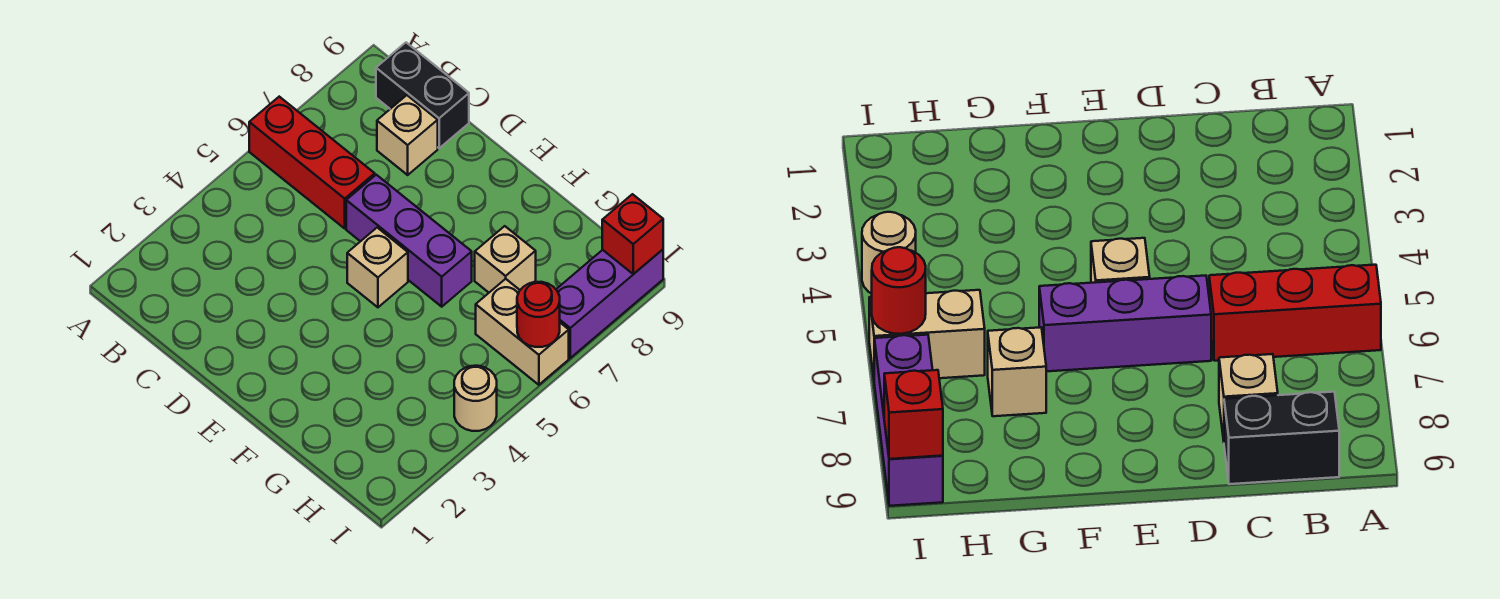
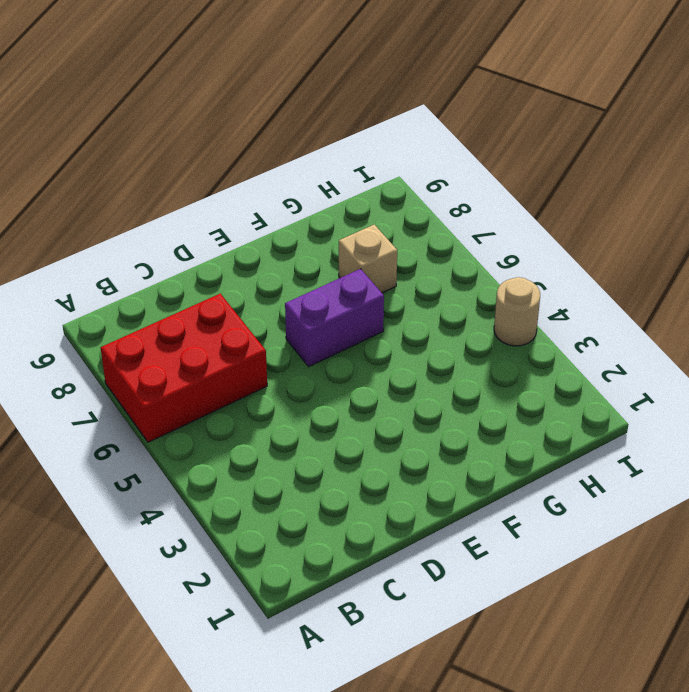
red 2x3 brick [101,294,267,442] -> red 1x3 brick [249,97,375,228]
purple 1x2 brick [285,269,384,367] -> purple 1x3 brick [346,175,472,307]
none -> black 1x2 brick [376,43,469,148]
none -> tan 1x1 brick [377,95,438,175]

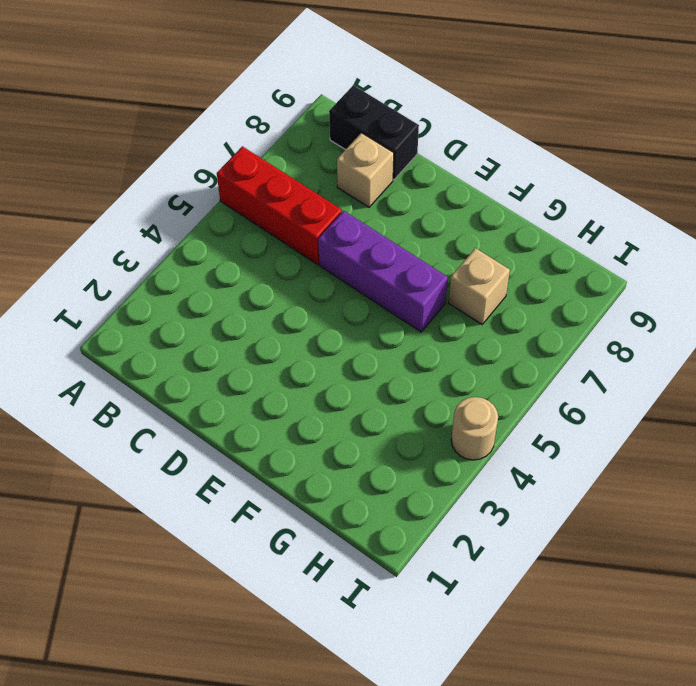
none -> tan 1x1 brick [347,228,408,307]
none -> tan 1x2 brick [476,279,569,385]

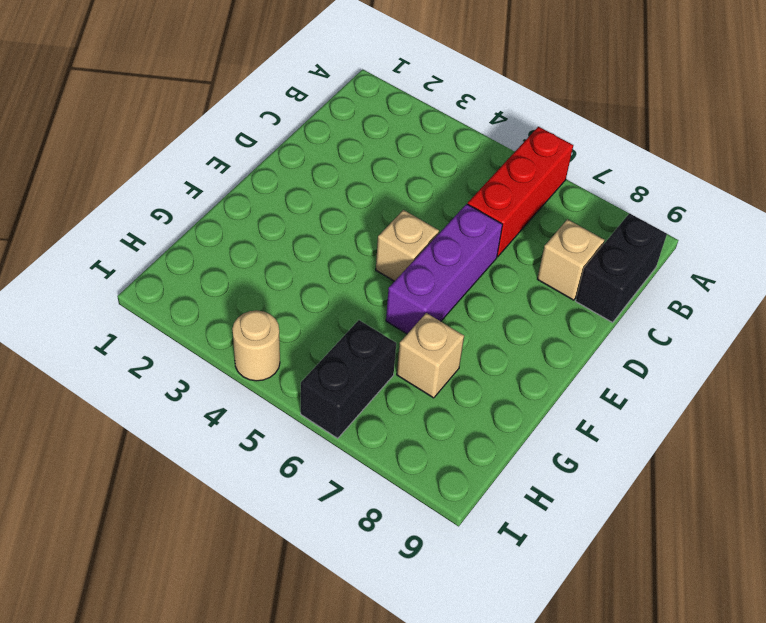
black 1x2 brick [301,320,396,438] -> tan 1x2 brick [476,279,569,385]
none -> purple 1x3 brick [556,250,663,358]
none -> red 1x1 round brick [517,282,560,347]

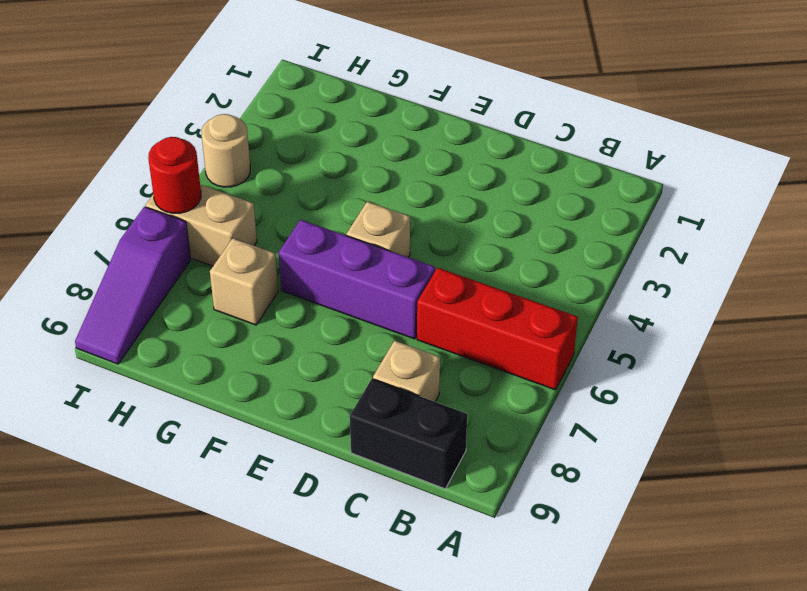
purple 1x3 slope [75,207,191,364] -> purple 1x3 brick [556,250,663,358]
none -> red 1x1 brick [602,194,663,274]

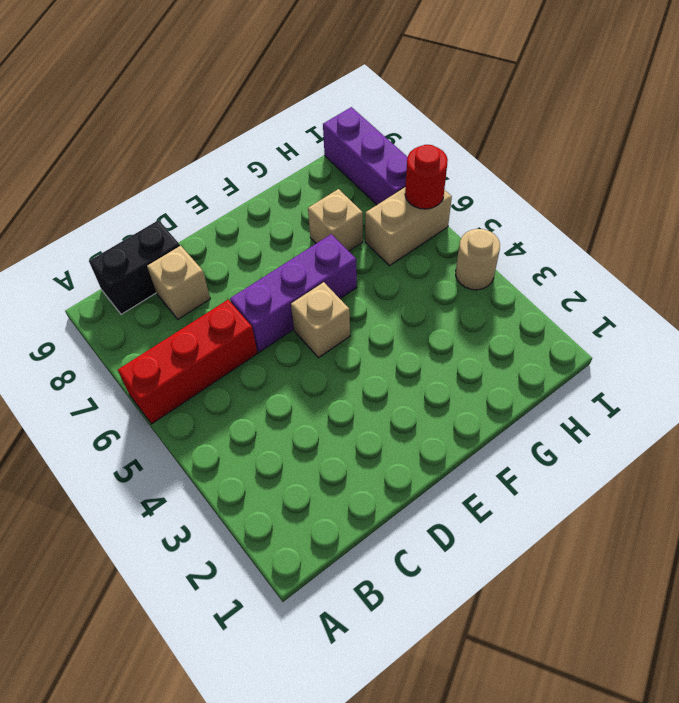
none -> red 1x1 brick [602,194,663,274]

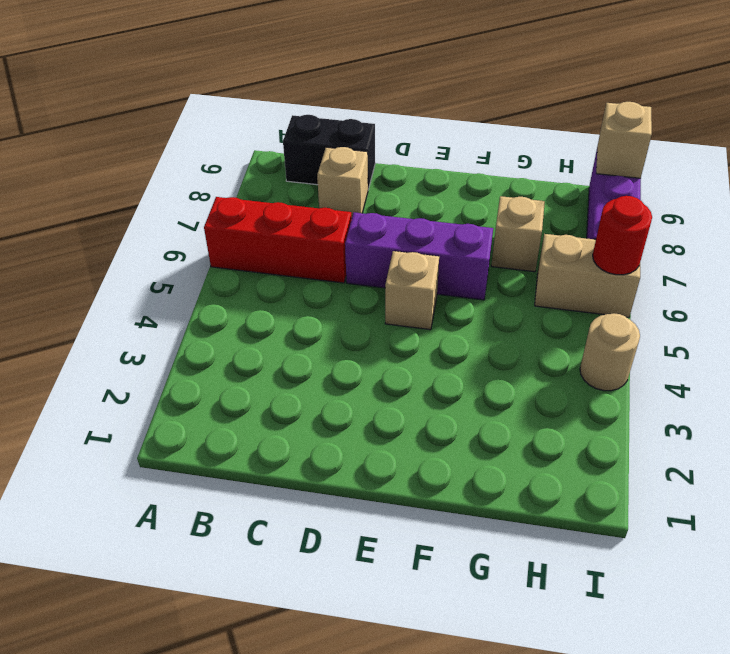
tan 1x1 brick [596,102,652,178] -> red 1x1 brick [602,194,663,274]

